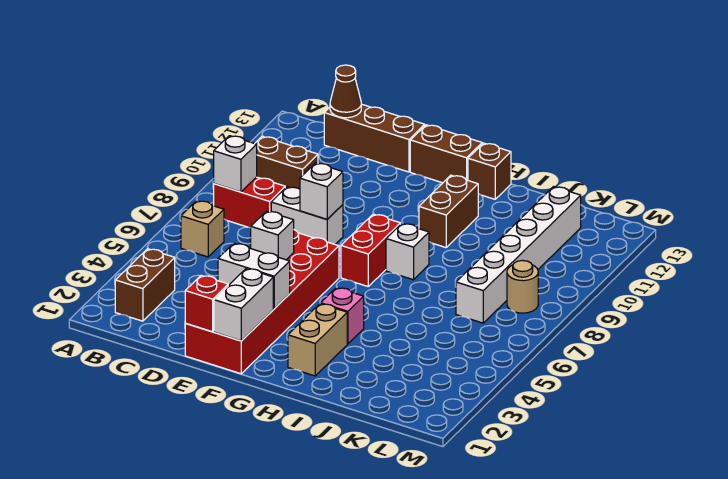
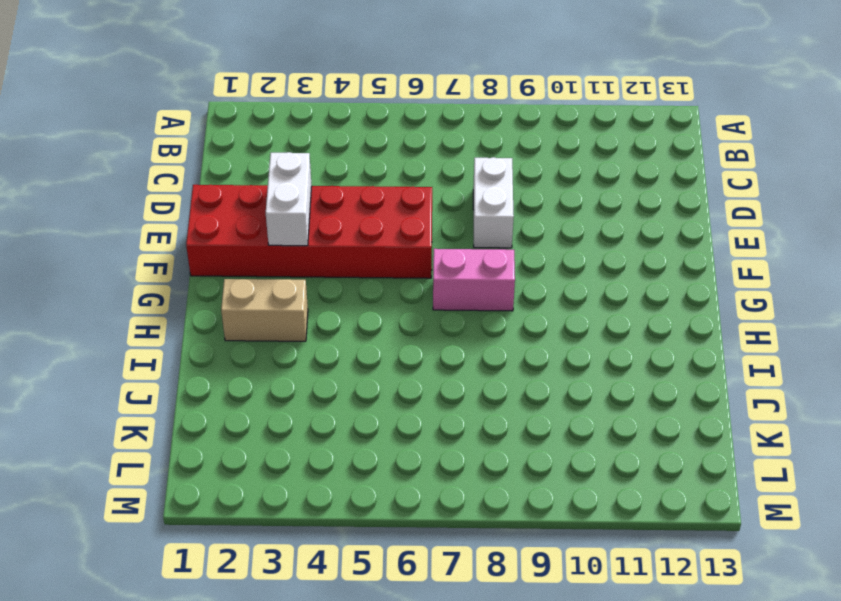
pink 1x2 brick [433,249,515,311] -> red 1x2 brick [341,214,400,286]
none -> brown 1x2 brick [115,249,175,321]
none -> tan 1x1 brick [181,201,224,257]
none -> red 1x2 brick [214,177,285,228]

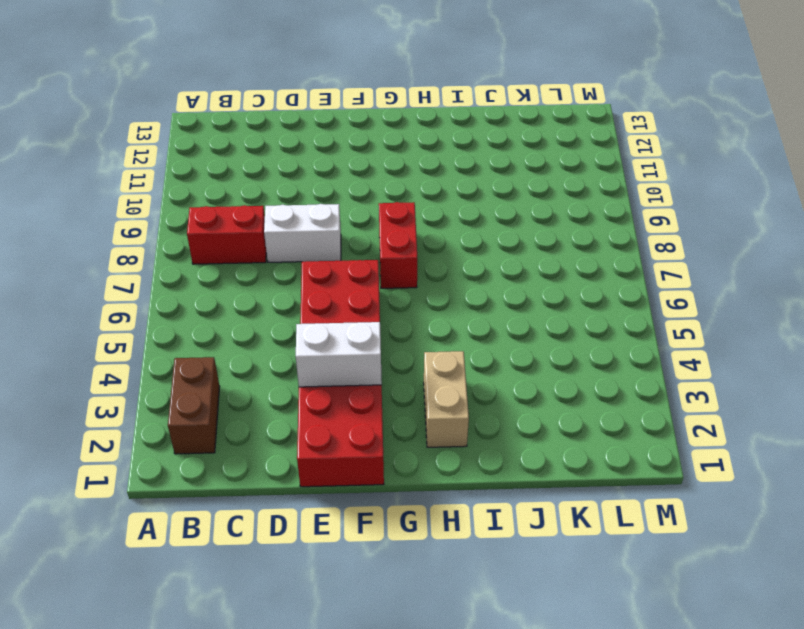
none -> tan 1x1 brick [181,201,224,257]
none -> brown 1x2 brick [255,136,318,189]
none -> brown 1x3 brick [324,104,425,172]

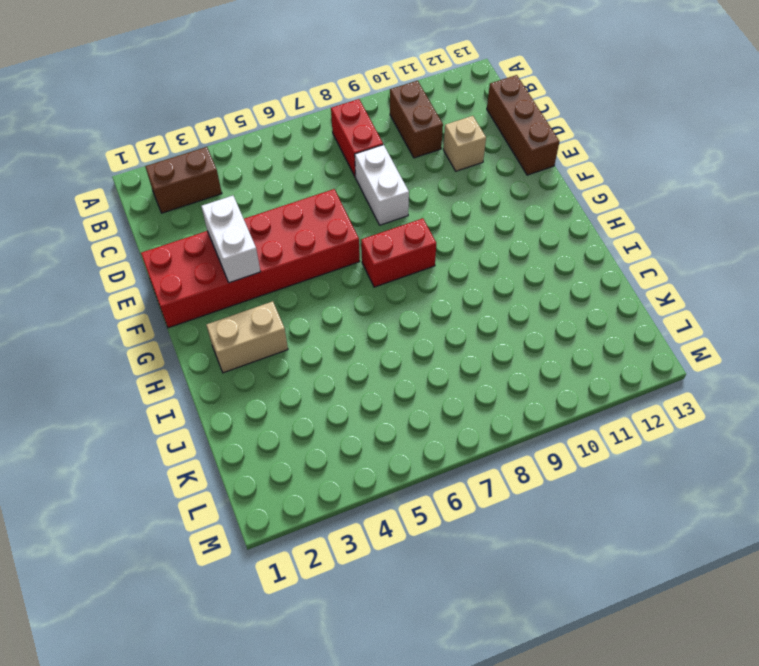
tan 1x1 brick [443,116,486,171] -> tan 1x1 brick moved to [181,201,224,257]
none -> brown 1x2 brick [410,125,482,183]
none -> pink 1x1 brick [321,288,364,344]
none -> white 1x1 brick [386,224,429,280]

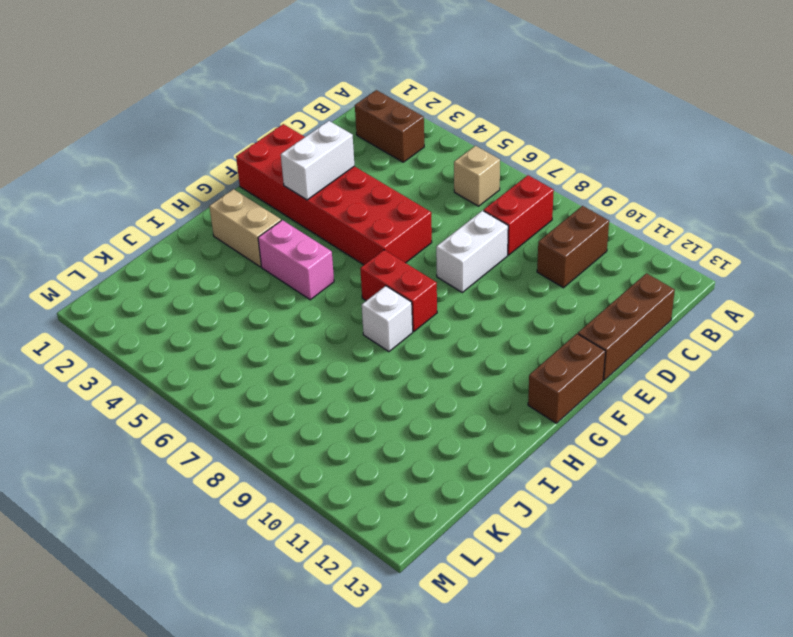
pink 1x2 brick [258,220,334,300] -> pink 1x1 brick [321,288,364,344]
none -> brown 1x2 brick [419,175,478,248]
none -> brown 1x1 brick [468,143,511,199]
none -> white 1x6 brick [456,187,581,323]

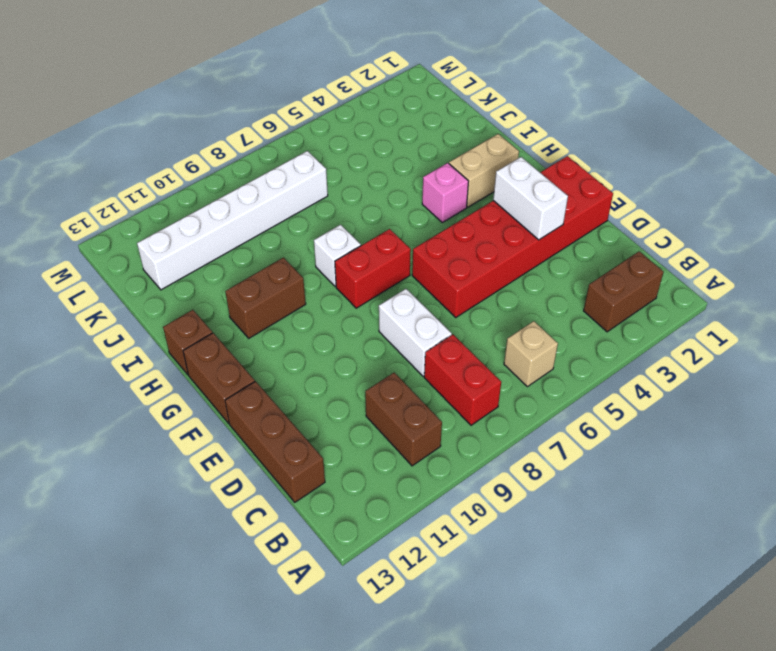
none -> tan 1x1 round brick [507,260,538,313]
none -> white 1x1 brick [214,136,257,192]
none -> brown 1x1 cone [330,65,361,118]

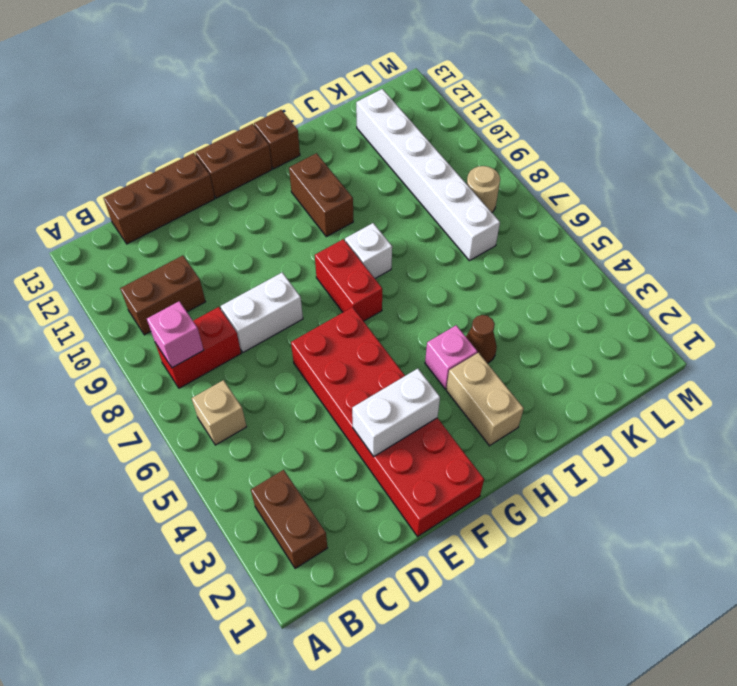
pink 1x1 brick [147,301,204,368] -> white 1x1 brick [214,136,257,192]
brown 1x1 cone [466,315,497,363] -> brown 1x1 cone moved to [330,65,361,118]
none -> red 1x1 brick [185,275,228,332]
none -> white 1x1 brick [251,211,294,260]
none -> white 1x1 brick [300,163,343,219]

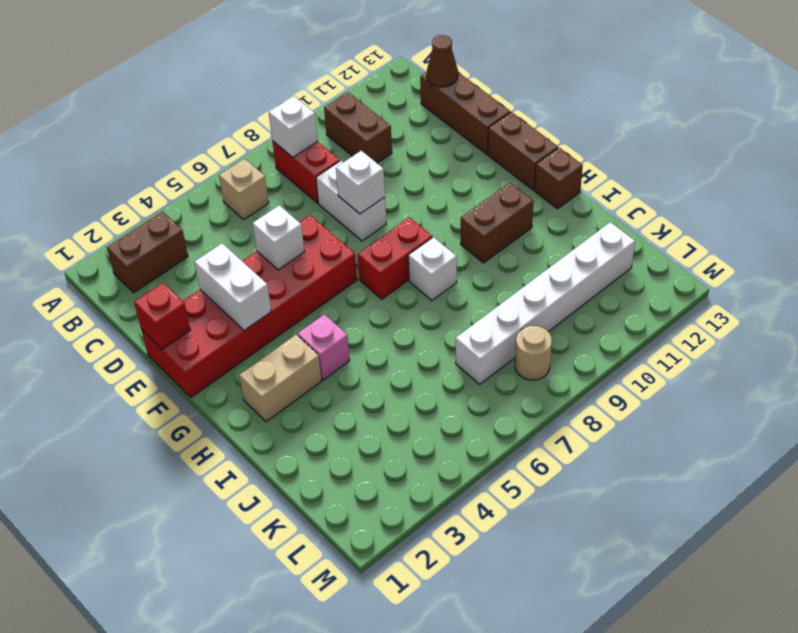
none -> white 1x2 brick [214,269,273,341]

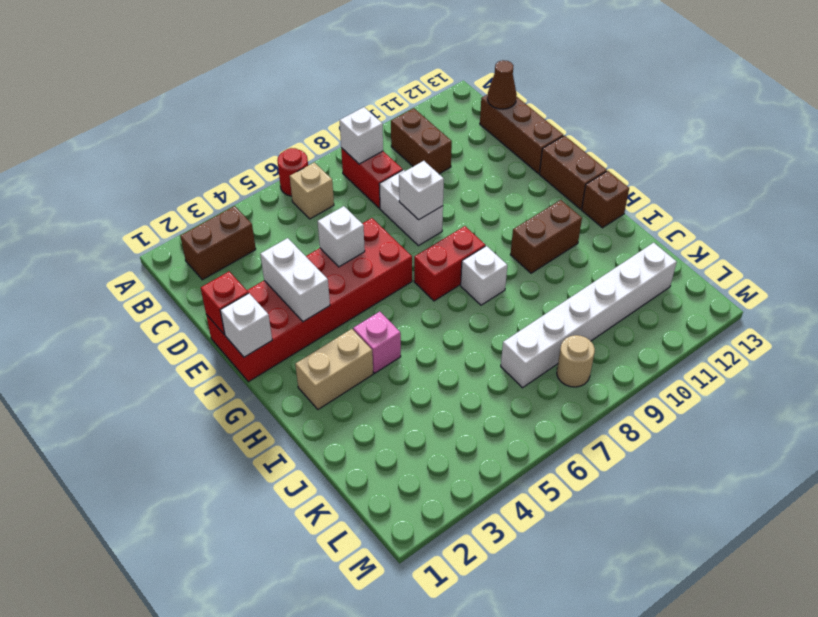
red 1x1 round brick [277,148,308,196] -> none
white 1x1 brick [220,293,272,357] -> white 1x2 brick [214,269,273,341]

